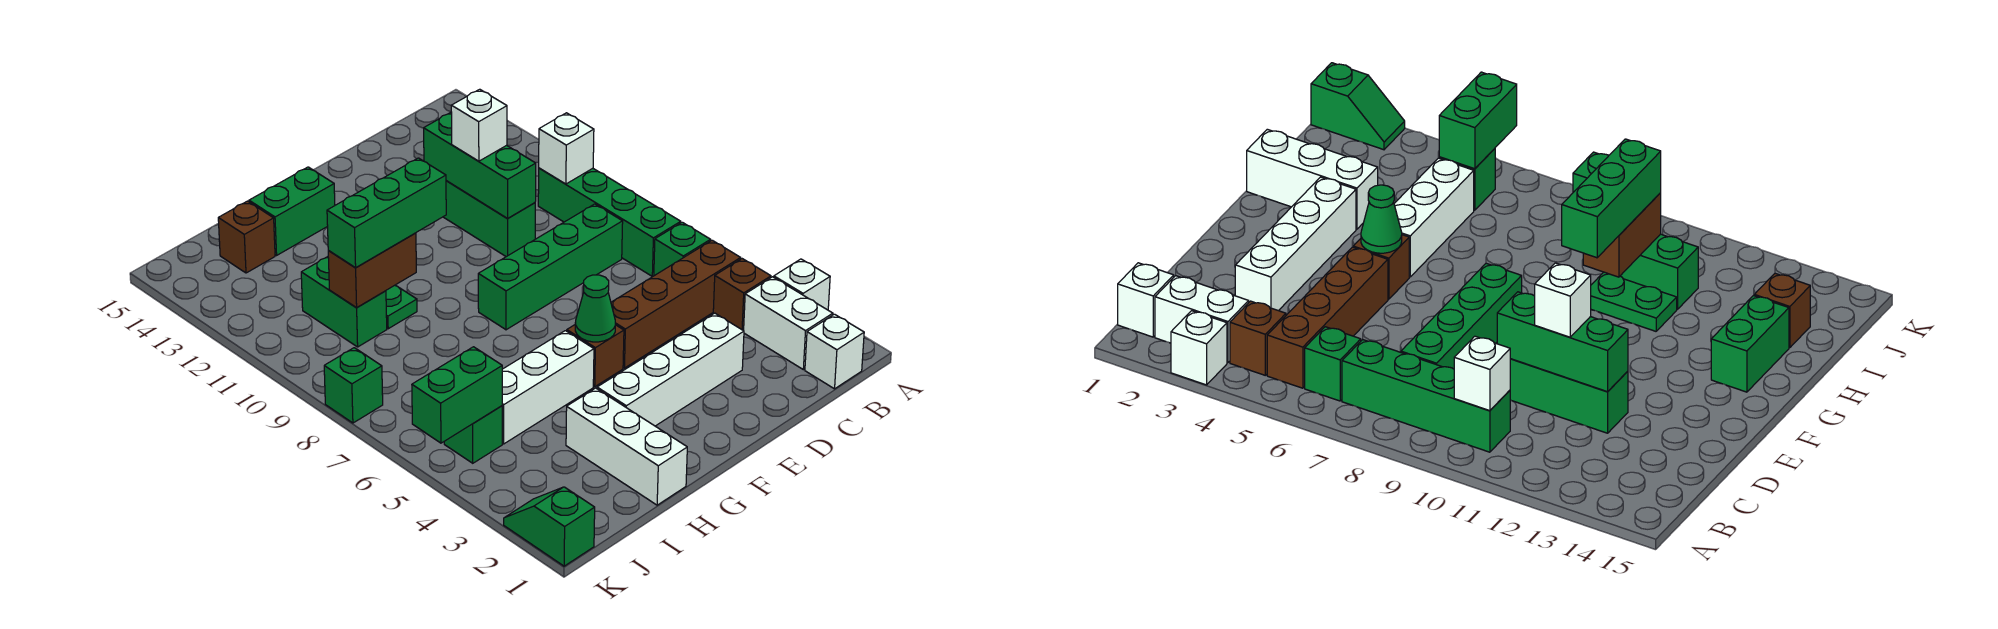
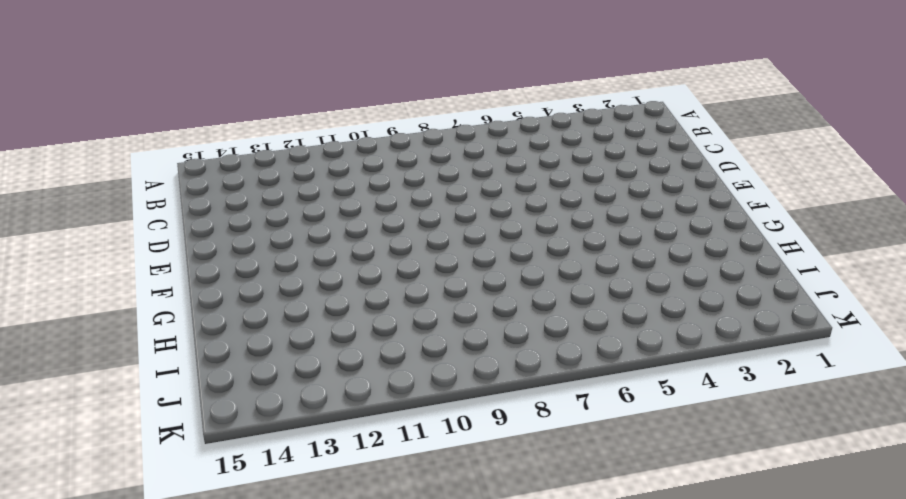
none -> white 1x1 brick [774,259,830,310]
none -> white 1x1 brick [805,314,864,389]
none -> white 1x2 brick [744,277,833,370]

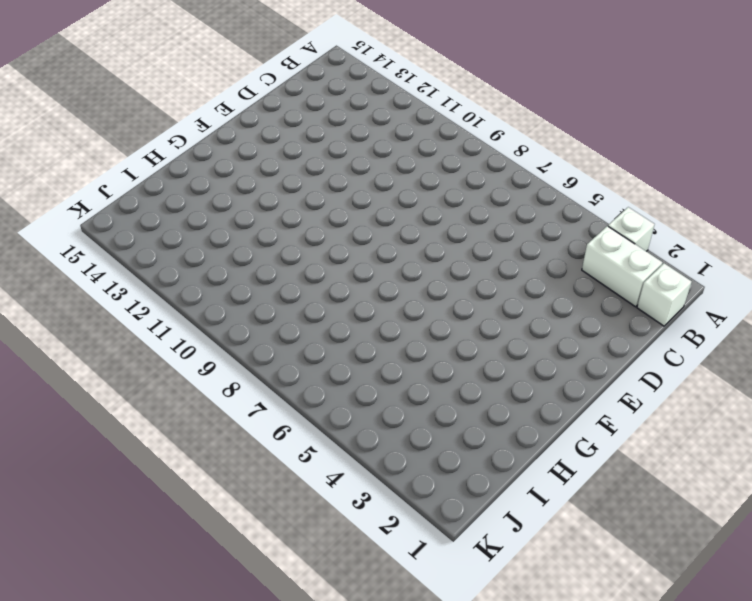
none -> brown 1x1 brick [713,259,771,331]
none -> brown 1x4 brick [611,240,741,368]
none -> green 1x1 brick [654,222,711,276]

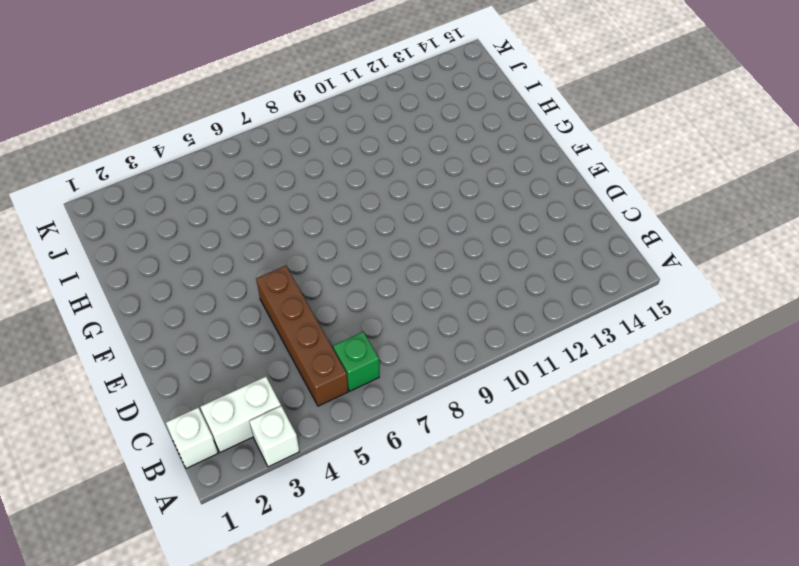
none -> brown 1x1 brick [713,259,771,331]
none -> green 1x4 brick [538,168,681,277]
none -> green 1x4 brick [478,204,623,330]

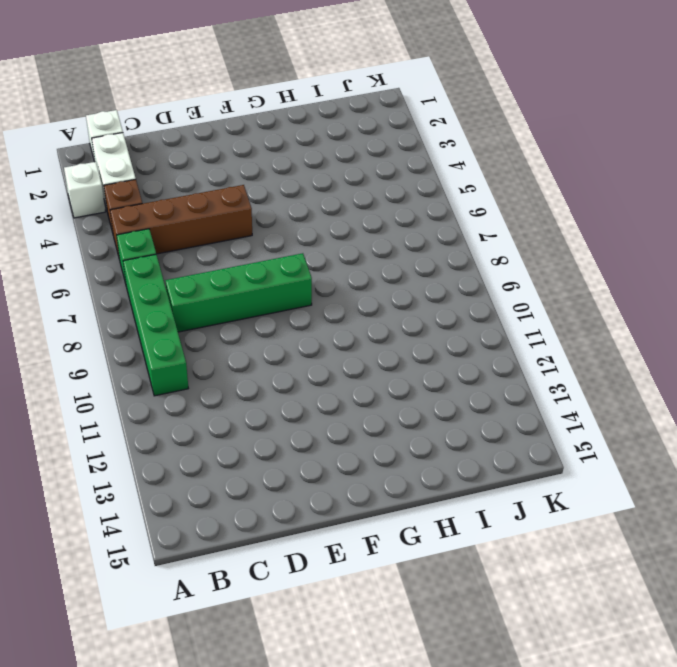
none -> white 1x4 brick [597,313,744,426]
none -> green 1x3 brick [444,181,535,257]
none -> brown 1x1 brick [567,325,624,387]

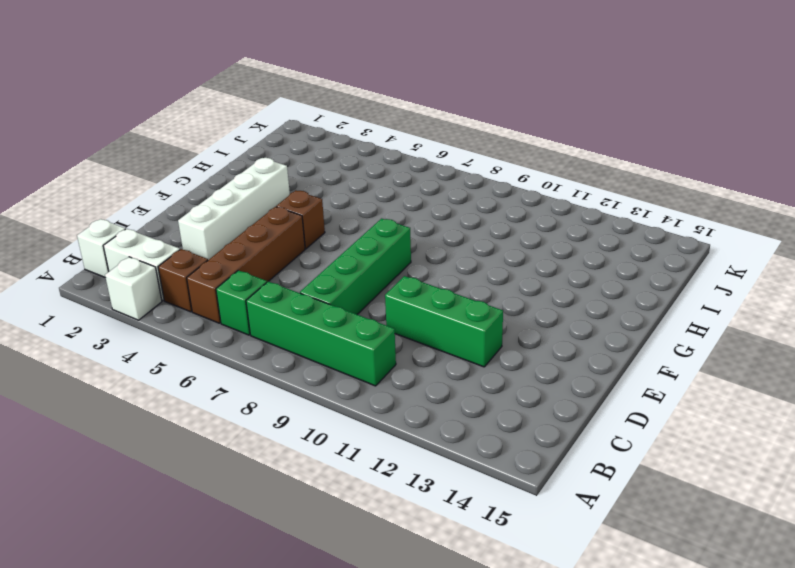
none -> white 1x3 brick [502,331,594,444]
none -> green 1x2 brick [249,167,335,255]
none -> white 1x3 brick [566,388,687,505]

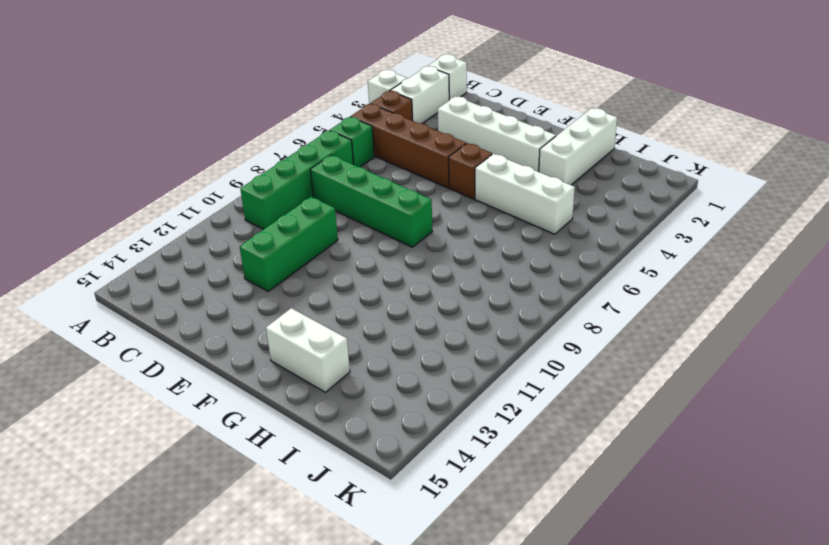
white 1x2 brick [266,308,350,392] -> green 1x2 brick [249,167,335,255]
none -> green 1x2 plate [386,285,417,329]
none -> green 1x2 brick [301,257,387,347]
none -> brown 1x1 brick [218,201,275,273]

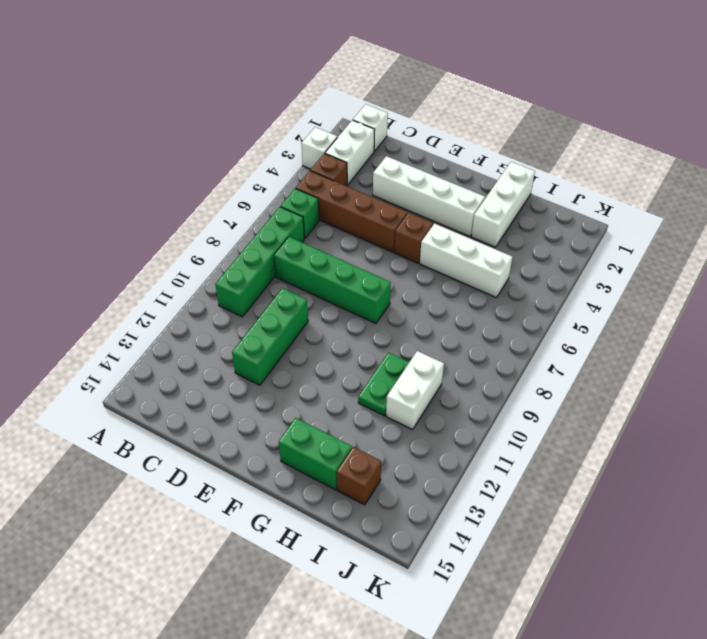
white 1x2 brick [386,351,444,430] -> green 1x2 brick [301,257,387,347]
none -> green 1x1 brick [444,406,502,463]
none -> green 1x2 slope [504,487,595,566]
none -> green 1x1 brick [324,348,383,423]

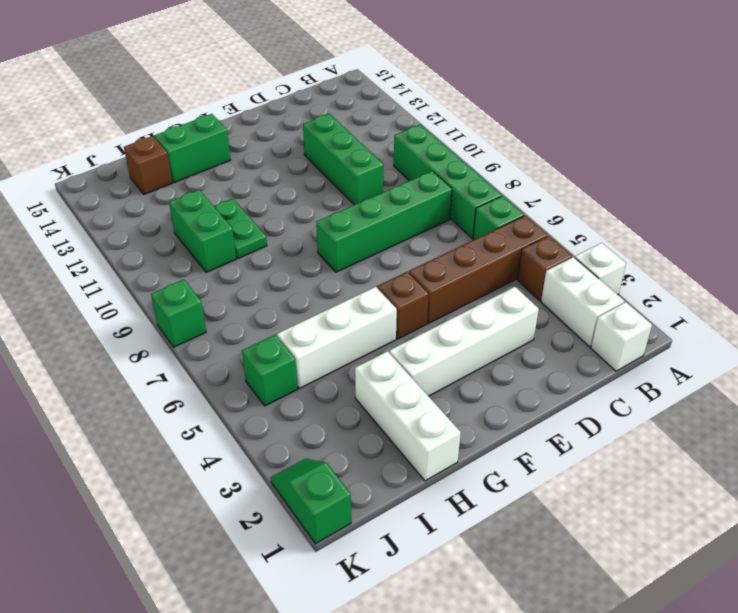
none -> white 1x1 brick [539,113,594,184]
none -> green 1x3 brick [424,112,536,218]
none -> green 1x1 cone [575,275,615,342]

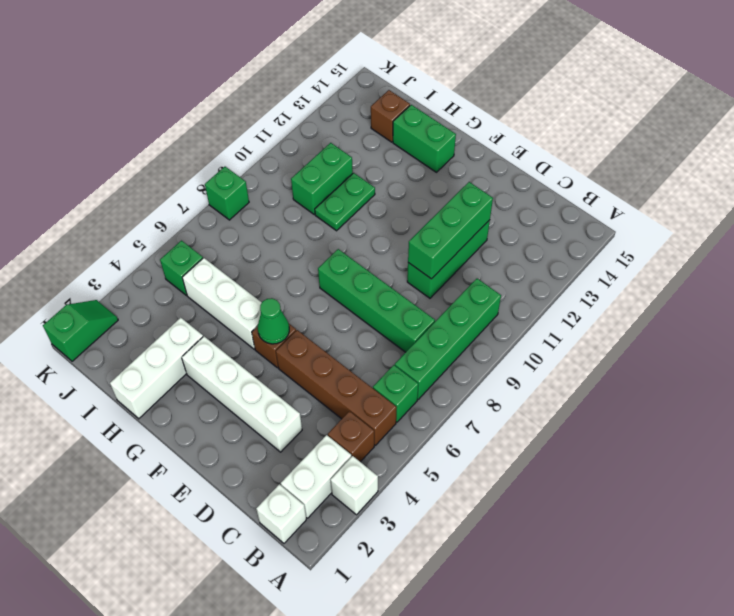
none -> white 1x1 brick [539,113,594,184]
none -> brown 1x2 brick [328,233,416,308]
none -> green 1x2 brick [412,347,502,443]

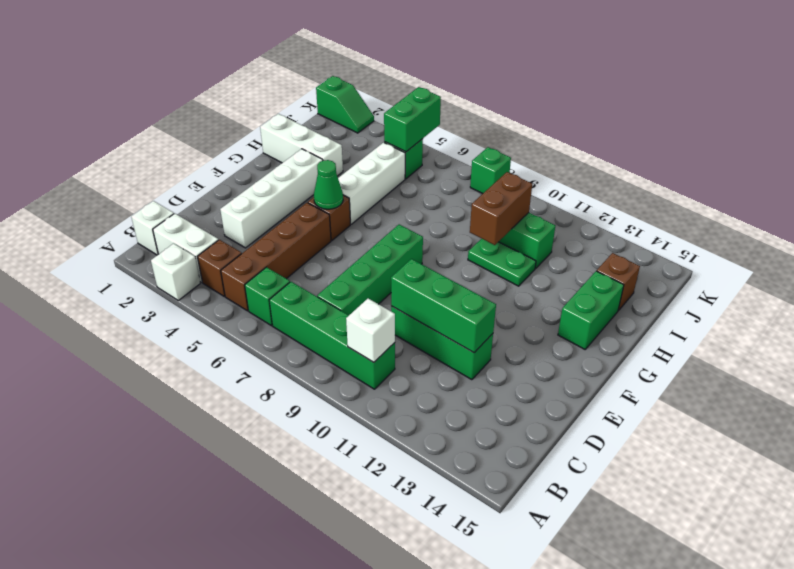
none -> white 1x1 brick [451,89,507,161]
none -> green 1x3 brick [327,158,446,268]

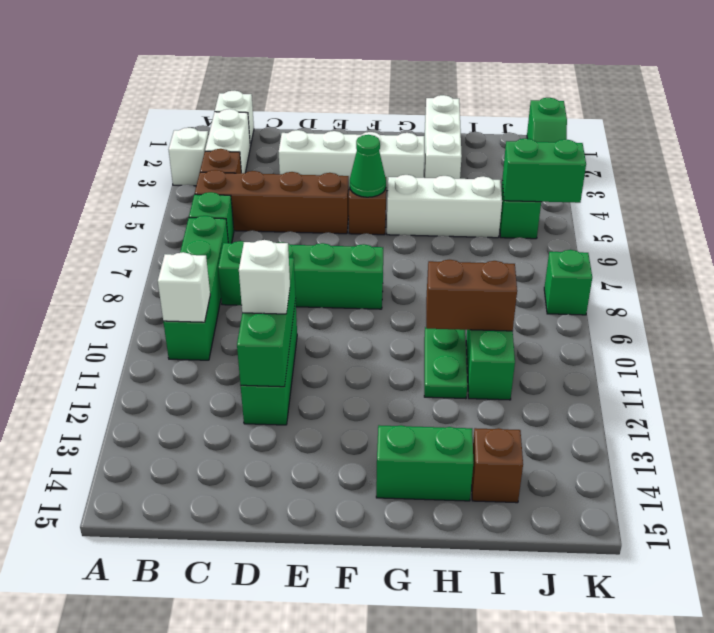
none -> green 1x3 brick [327,158,446,268]

